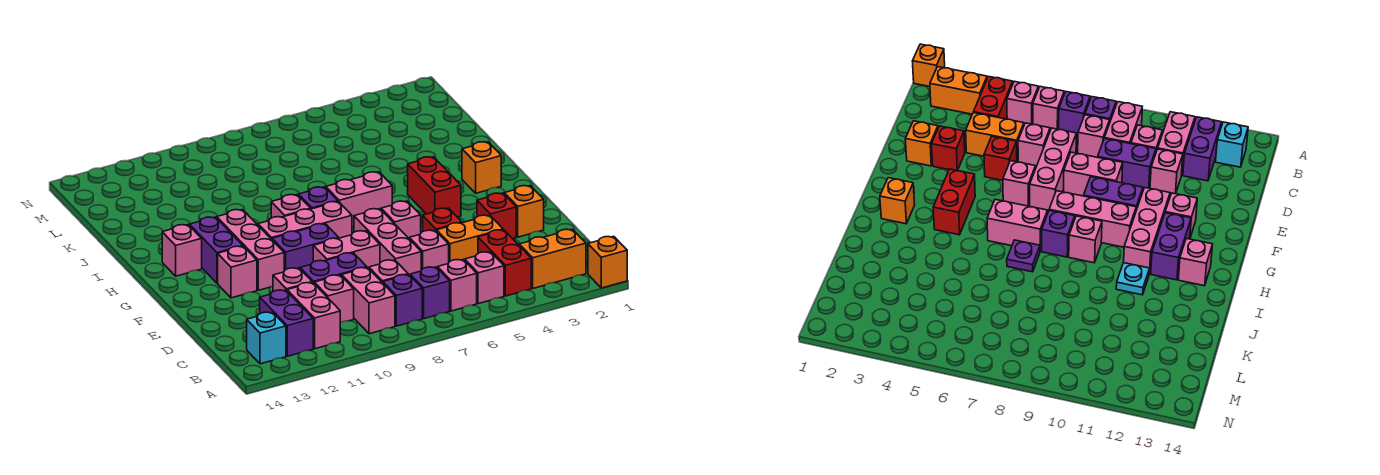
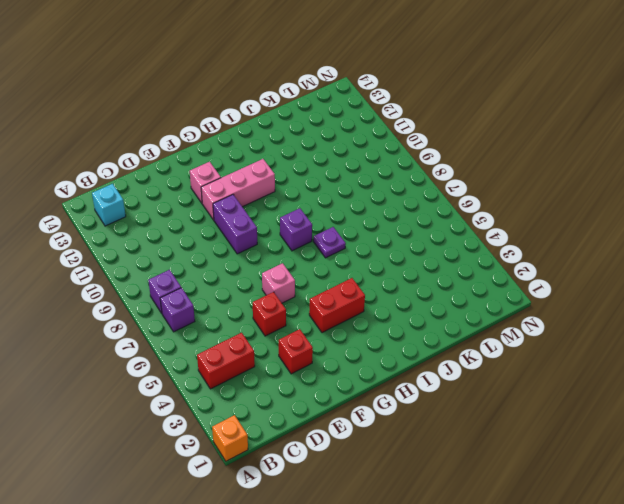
none -> orange 1x2 brick [519,229,586,288]
none -> pink 1x1 brick [465,252,504,304]
none -> pink 1x1 brick [437,259,477,311]
none -> pink 1x2 brick [342,268,395,334]

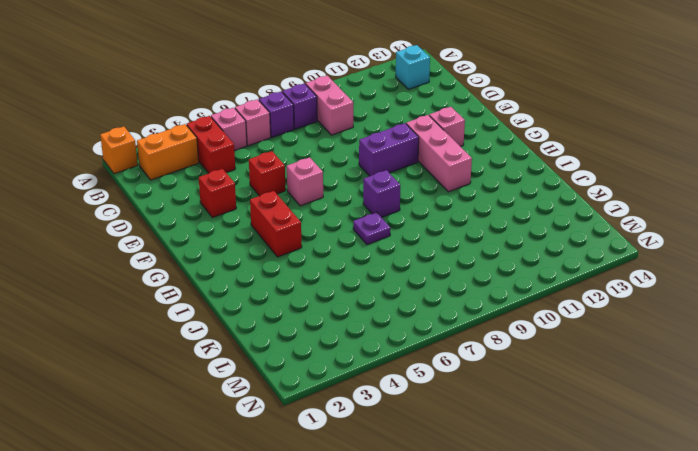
none -> pink 1x2 brick [287,283,340,349]
none -> purple 1x2 brick [260,290,313,356]
none -> pink 1x1 brick [369,260,408,283]
none -> pink 1x1 brick [314,275,354,323]

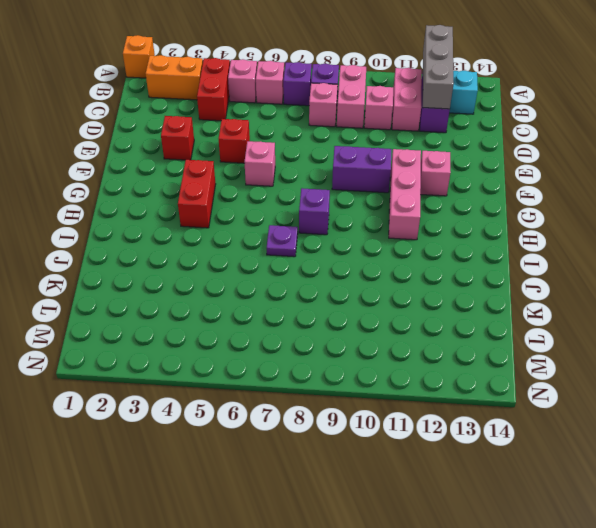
grey 1x3 brick [423,25,454,109] -> none
none -> orange 1x2 brick [437,215,503,262]
none -> pink 1x1 brick [409,230,449,270]
none -> pink 1x3 brick [354,209,421,275]
none -> purple 1x2 brick [300,253,367,283]

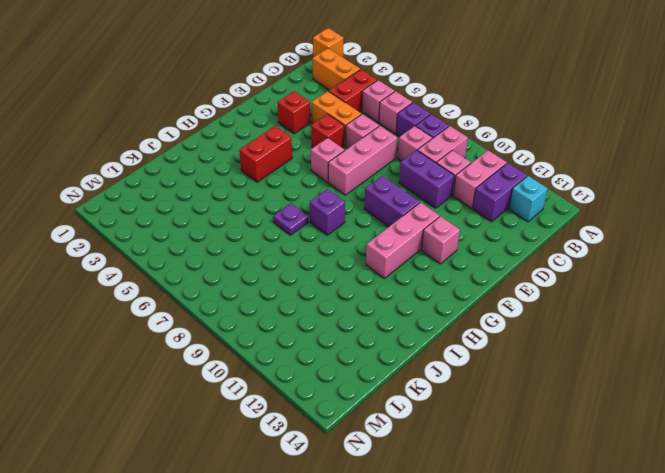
none -> pink 1x1 brick [273,268,312,292]
none -> orange 1x1 brick [504,186,544,237]
none -> pink 1x2 brick [313,231,380,268]
none -> pink 1x3 brick [258,202,352,239]

